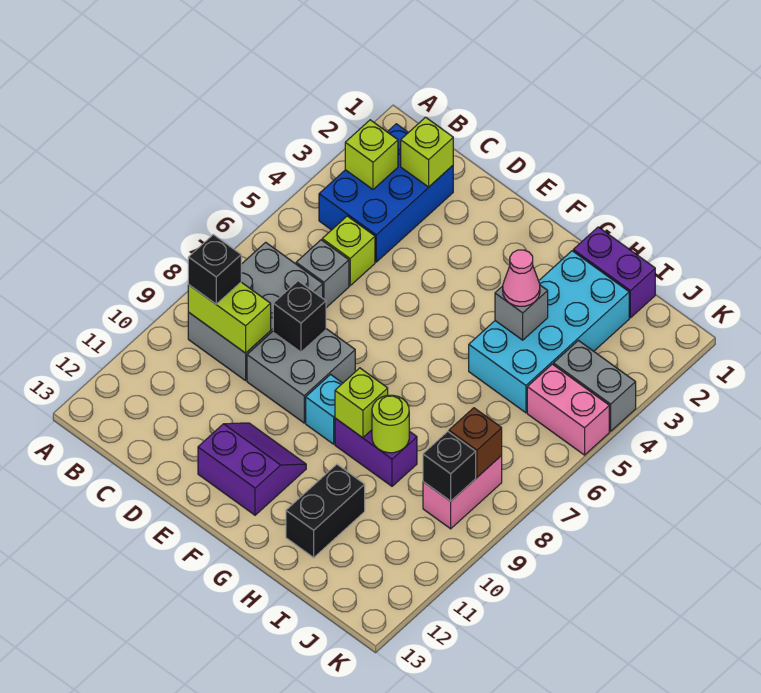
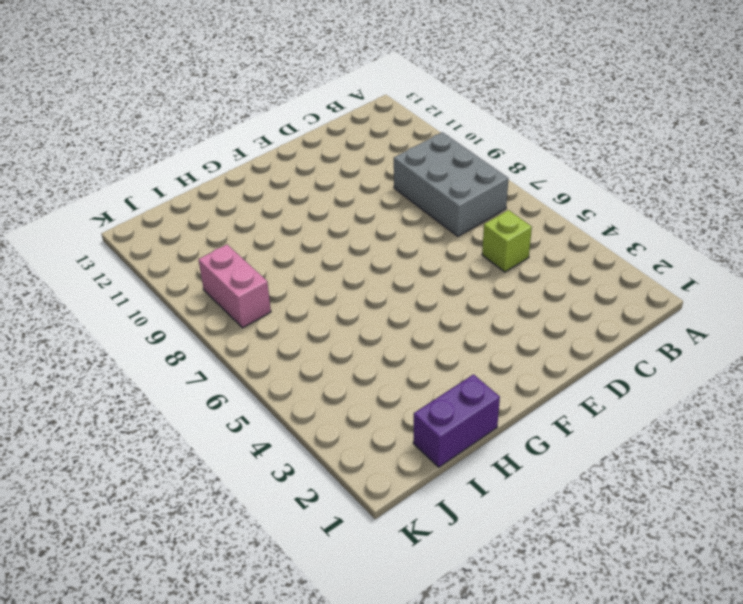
none -> blue 2x3 brick [319,124,453,262]
none -> grey 1x1 brick [296,240,349,308]
none -> grey 2x2 brick [247,329,355,423]

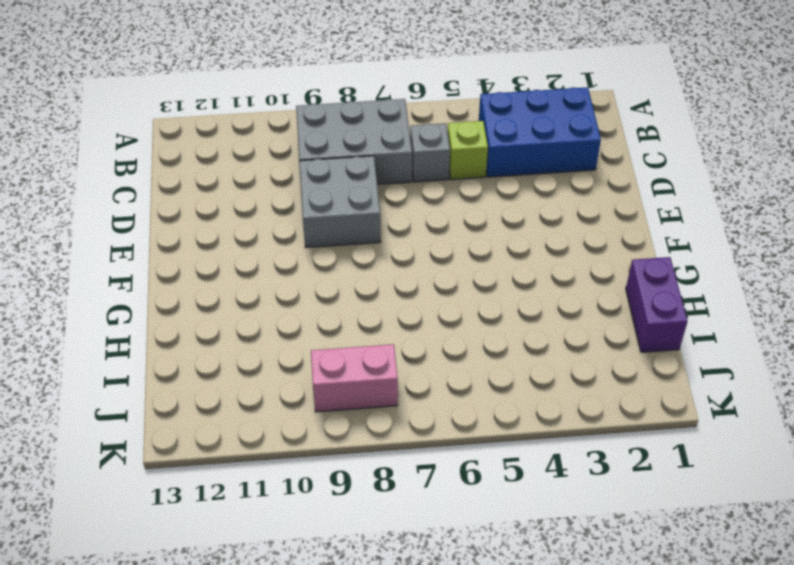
none -> purple 2x2 slope [198,423,306,515]
none -> cyan 1x1 brick [306,375,343,444]
none -> purple 1x2 brick [335,418,417,486]

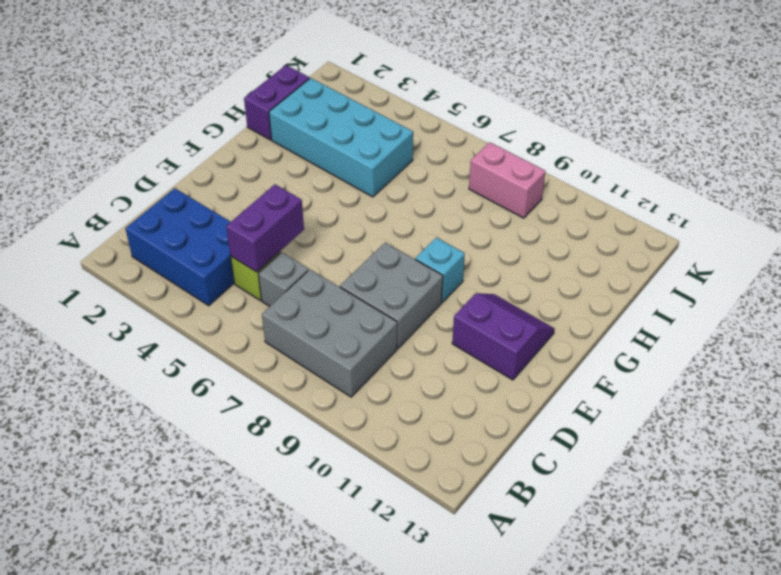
purple 1x2 brick [226,184,304,272] -> purple 1x2 brick moved to [335,418,417,486]
purple 2x2 slope [452,293,554,380] -> purple 2x2 slope turned to [198,423,306,515]
none -> black 1x2 brick [286,464,365,557]
none -> grey 1x2 brick [554,341,636,431]
none -> pink 1x2 brick [527,364,609,455]

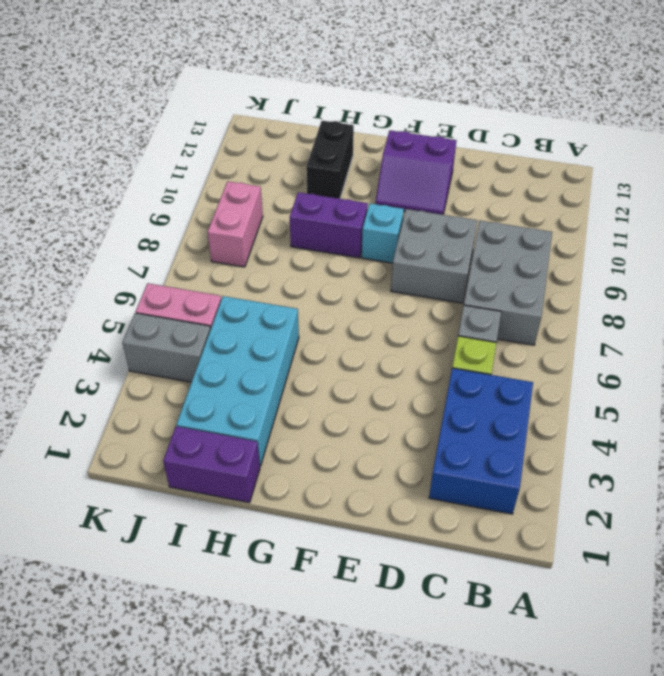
none -> lime 1x1 brick [345,120,398,189]
none -> lime 1x2 brick [188,282,271,353]
none -> lime 1x1 brick [401,117,453,187]

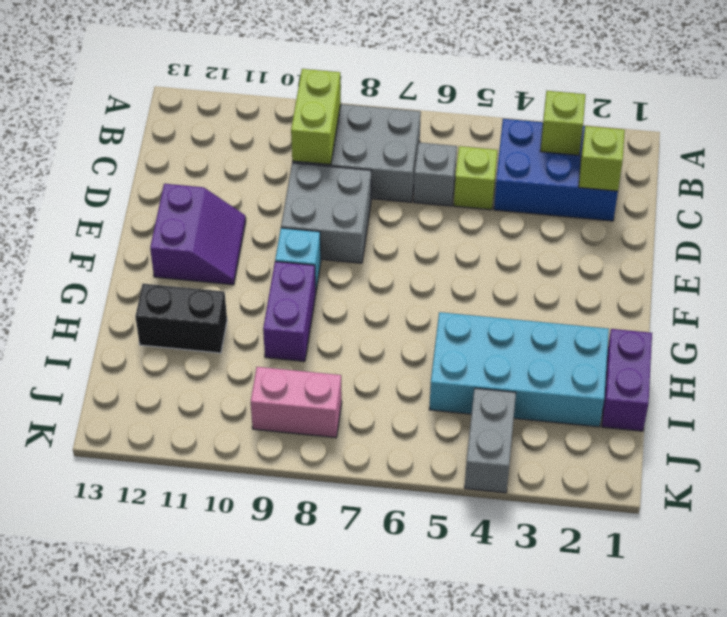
none -> pink 1x2 brick [527,364,609,455]
none -> black 1x1 brick [273,281,326,350]
none -> lime 1x1 brick [335,368,388,438]

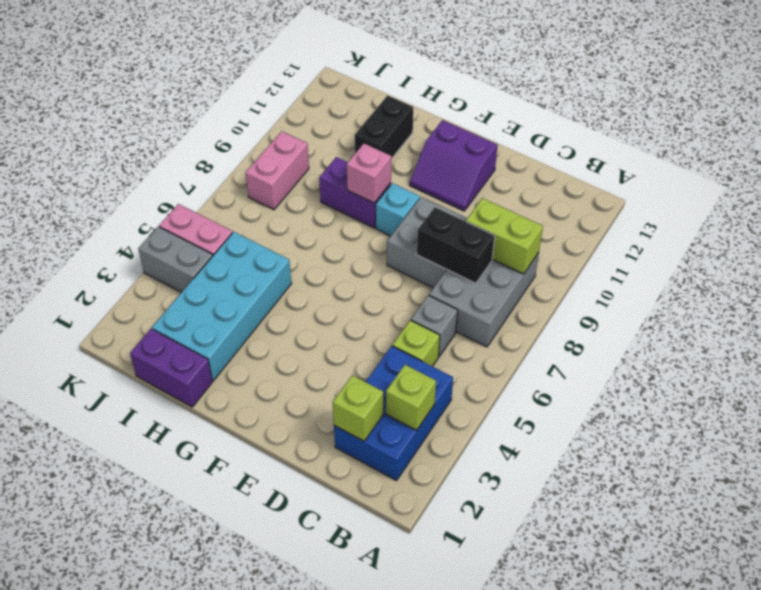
black 1x2 brick [417,207,495,283] -> black 1x1 brick [273,281,326,350]
pink 1x1 brick [347,144,391,203] -> lime 1x1 brick [335,368,388,438]
none -> grey 1x1 brick [495,285,548,340]
none -> lime 1x1 round brick [372,395,409,453]
none -> brown 1x1 brick [449,408,502,477]

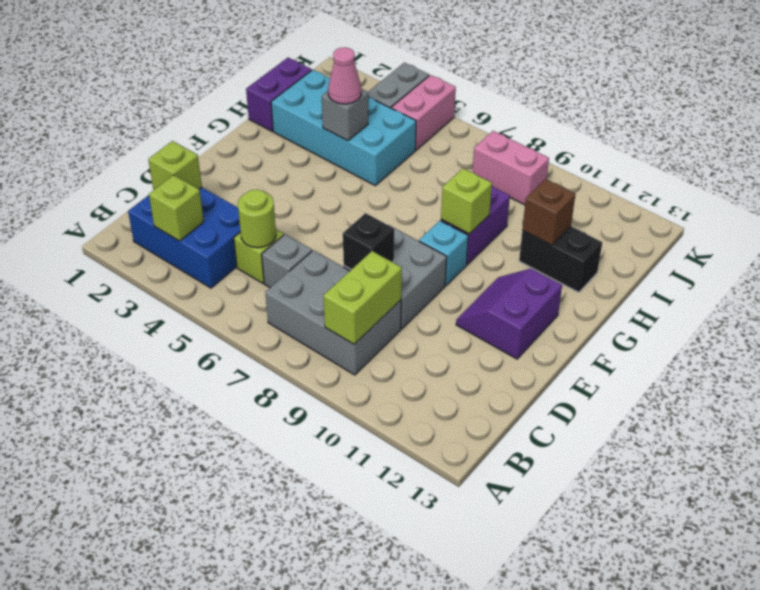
lime 1x1 round brick [238,189,276,248] -> lime 1x1 round brick moved to [372,395,409,453]
brown 1x1 brick [522,179,575,245] -> brown 1x1 brick moved to [449,408,502,477]
none -> black 1x1 brick [423,431,476,501]
none -> black 1x1 brick [188,235,241,304]

